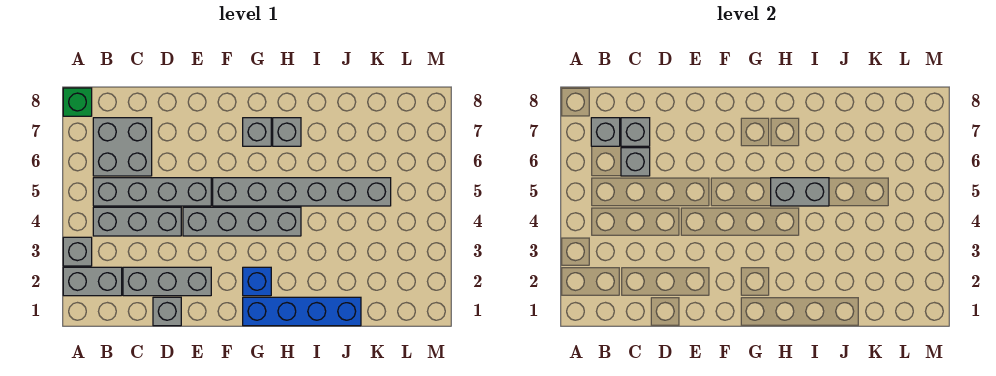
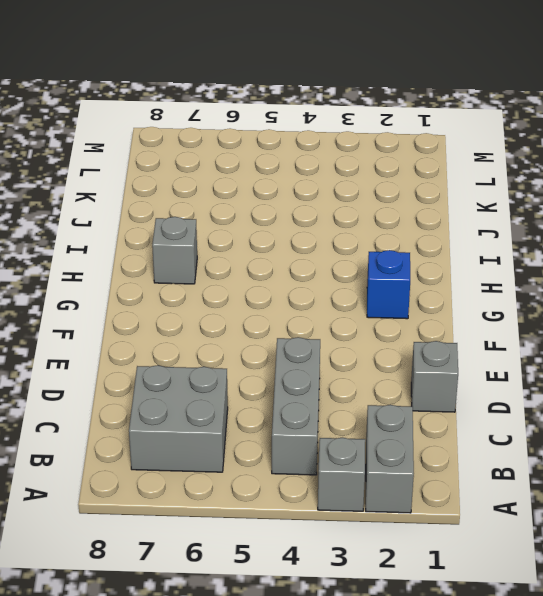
none -> green 1x1 brick [63,88,92,116]
none -> grey 1x4 brick [93,178,211,206]
none -> grey 1x3 brick [123,267,211,296]

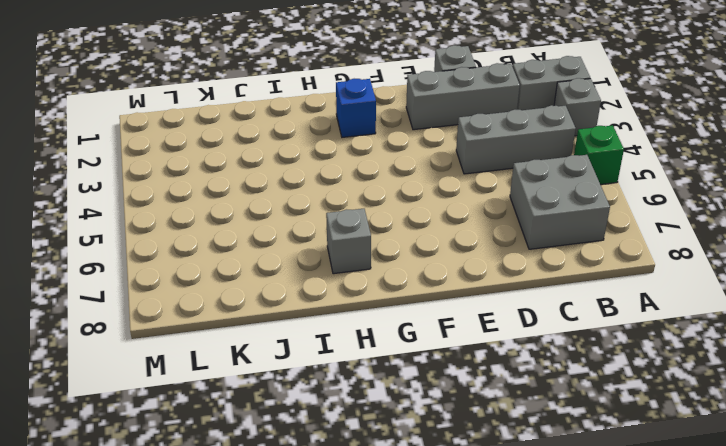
green 1x1 brick [574,125,624,184] -> green 1x1 brick moved to [63,88,92,116]
none -> grey 1x4 brick [93,178,211,206]
none -> grey 1x4 brick [183,207,301,236]
none -> grey 1x6 brick [213,178,391,206]

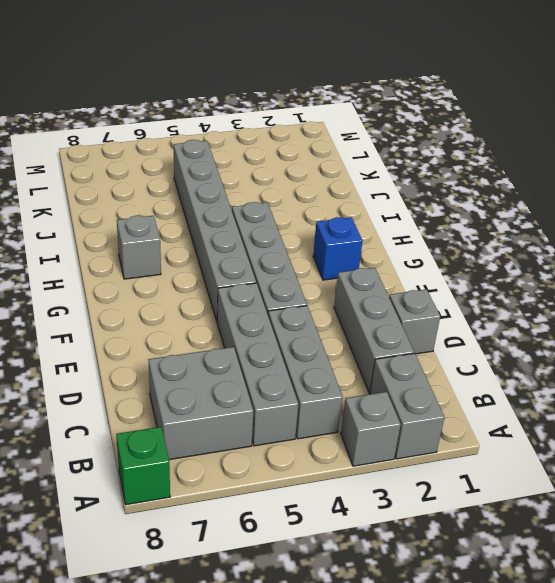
none -> blue 1x4 brick [243,297,361,326]
none -> grey 1x1 brick [243,118,271,146]
none -> grey 1x1 brick [591,118,620,146]

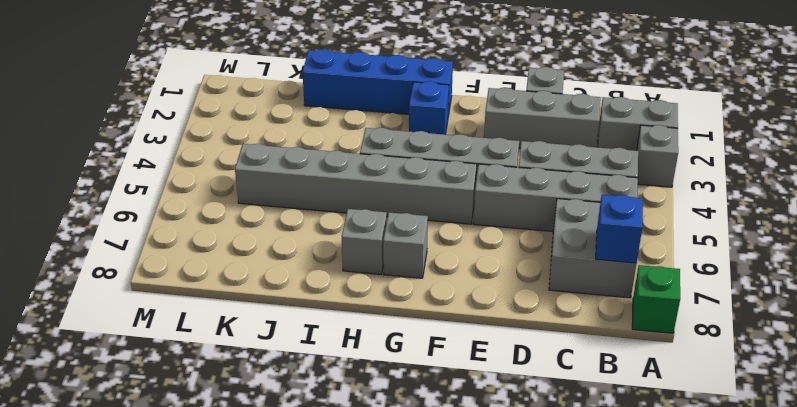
blue 1x1 brick [596,195,643,263] -> grey 1x1 brick [591,118,620,146]
none -> grey 1x1 brick [621,148,650,176]
none -> grey 1x1 brick [621,118,650,146]
none -> grey 1x2 brick [771,178,829,206]

